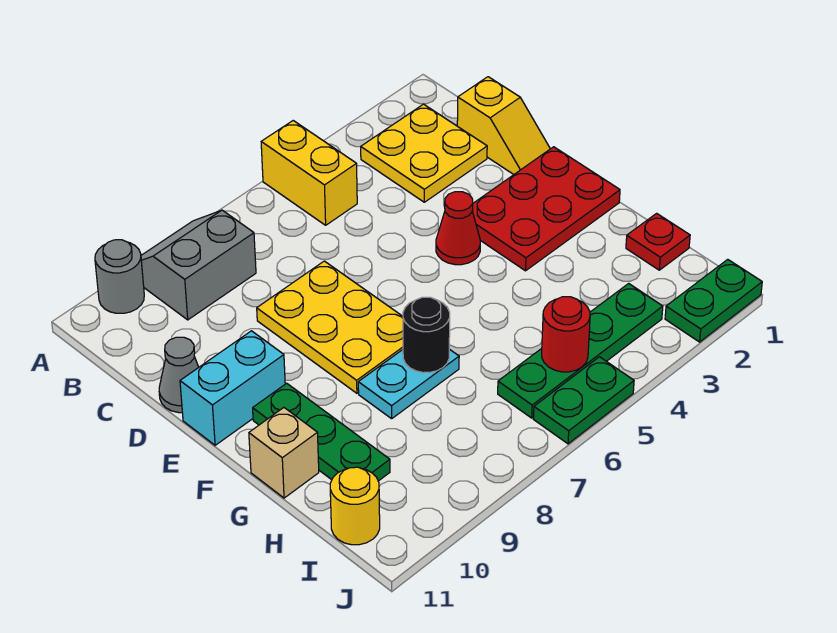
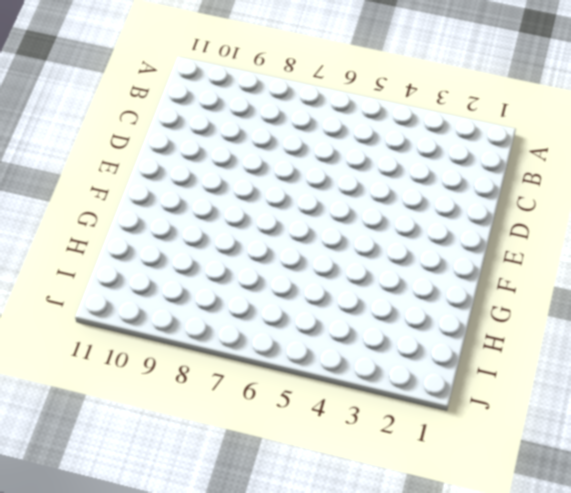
none -> yellow 1x2 brick [261,121,357,225]
none -> grey 2x2 slope [141,210,256,320]
none -> grey 1x1 round brick [95,240,144,313]

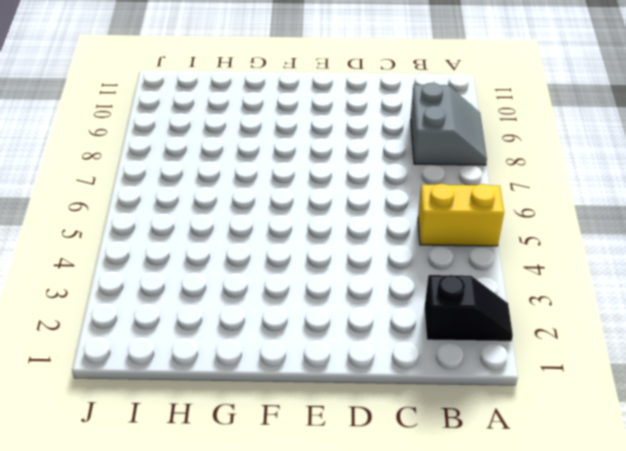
black 1x2 slope [424,275,513,341] -> yellow 2x2 plate [361,104,487,202]
none -> grey 1x1 round brick [95,240,144,313]
none -> yellow 1x2 slope [457,77,550,174]
none -> yellow 2x3 plate [257,261,403,393]

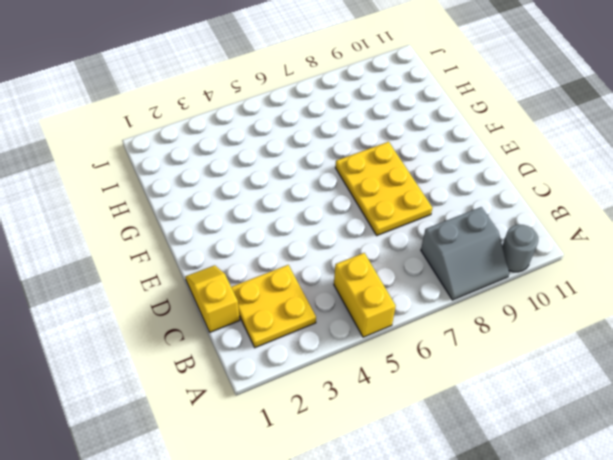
none -> grey 1x1 cone [159,337,199,413]
none -> red 2x3 plate [472,147,620,271]
none -> red 1x1 cone [436,192,480,265]

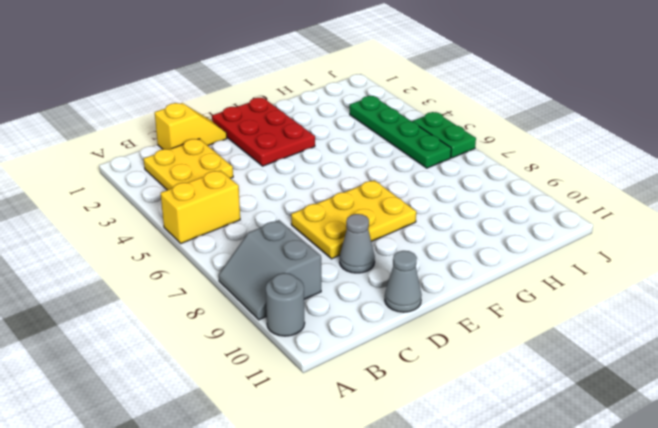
grey 1x1 cone [340,214,375,273] -> none
none -> red 1x1 cone [436,192,480,265]
none -> cyan 1x2 brick [180,331,285,445]
none -> green 1x3 plate [253,383,390,481]

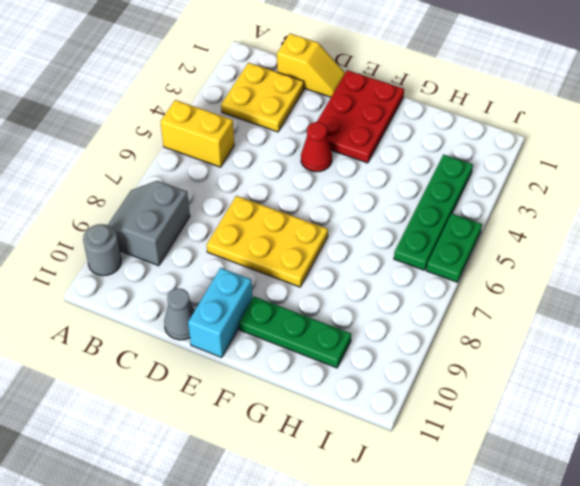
none -> cyan 1x2 plate [358,349,459,419]
none -> tan 1x1 brick [249,408,319,498]
none -> red 1x1 plate [626,213,690,270]

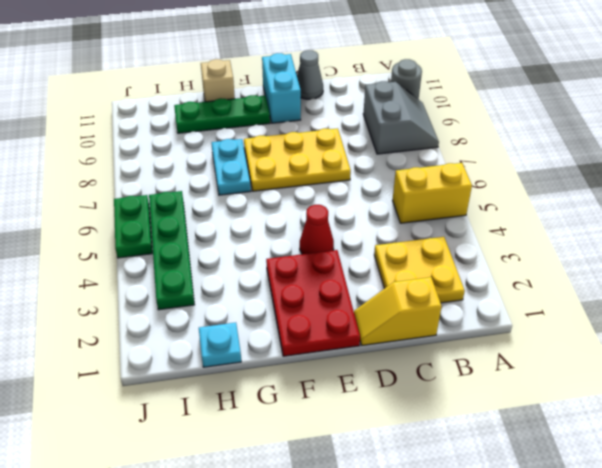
cyan 1x1 plate [199,323,241,367] -> red 1x1 plate [626,213,690,270]
none -> yellow 1x1 round brick [330,467,380,545]
none -> green 1x2 plate [665,259,762,342]
none -> black 1x1 round brick [403,297,450,373]

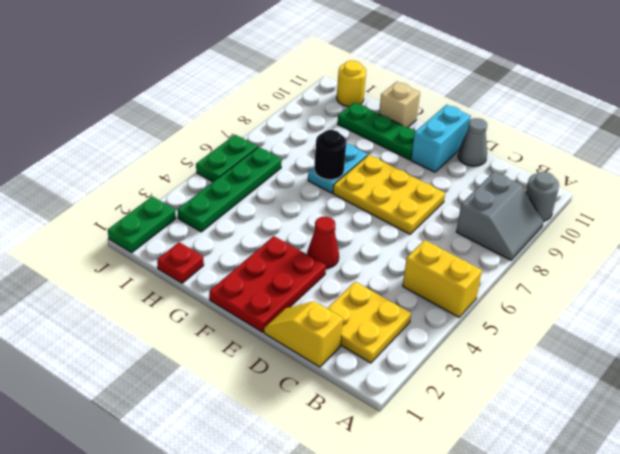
none -> red 1x1 round brick [542,297,590,372]

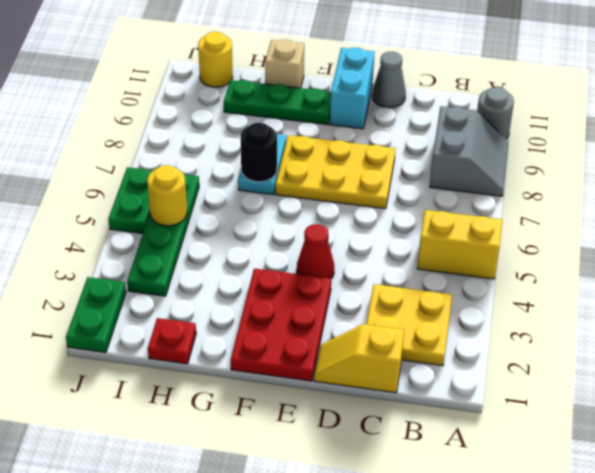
yellow 1x1 round brick [147,165,187,226] -> red 1x1 round brick [542,297,590,372]

